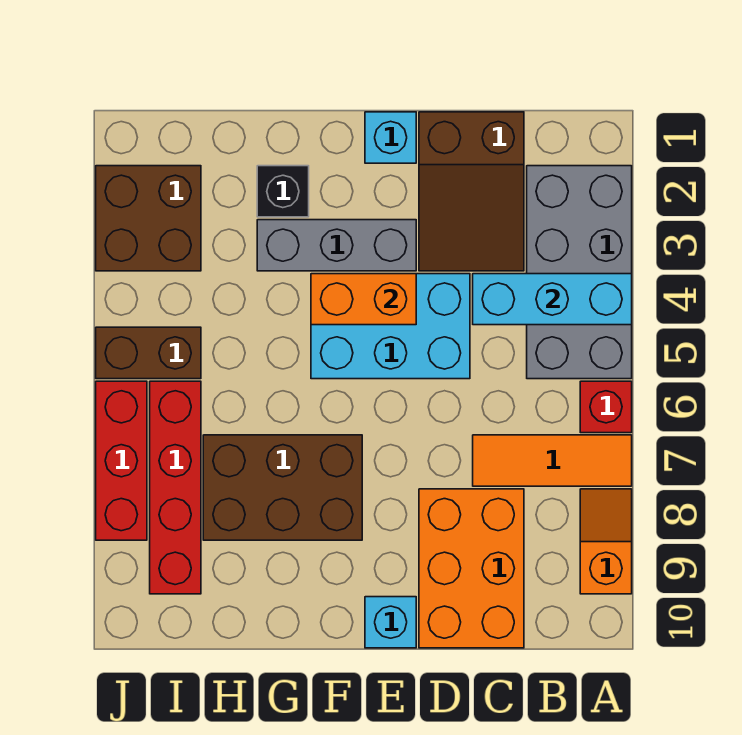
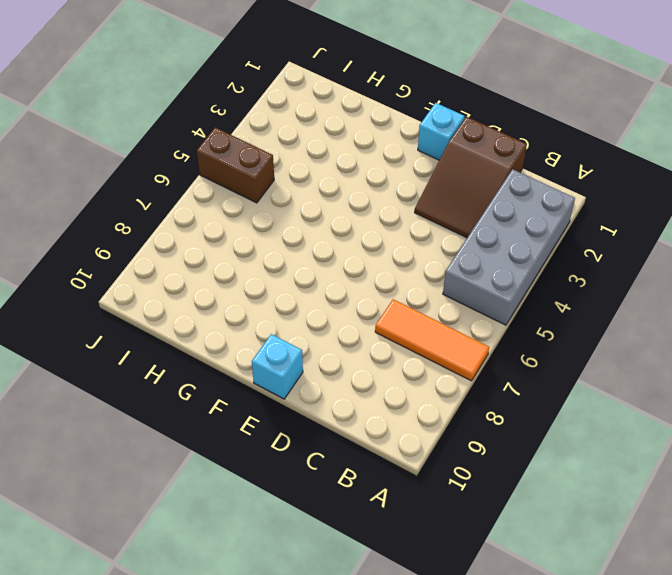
none -> red 1x1 brick [580,381,632,433]
none -> orange 1x2 slope [580,489,632,594]
none -> orange 2x3 brick [419,489,524,648]

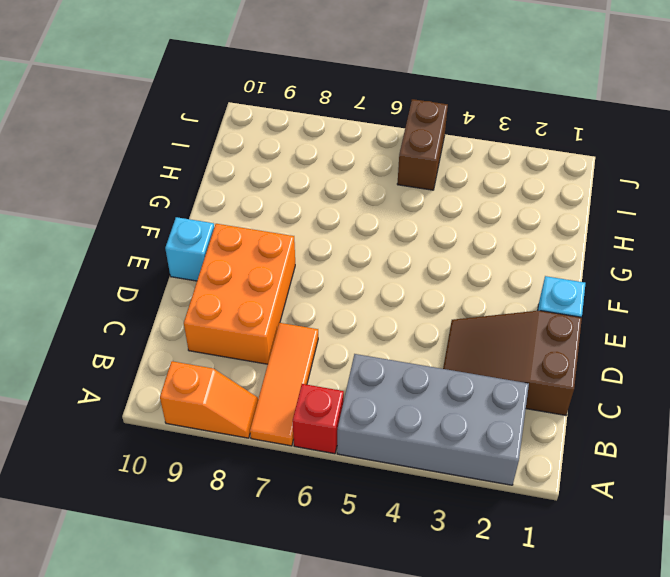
orange 2x3 brick [184,224,295,364] -> orange 2x3 brick turned to [419,489,524,648]
none -> cyan 2x3 brick [311,274,470,379]
none -> grey 1x3 brick [257,220,416,271]
none -> brown 2x3 brick [203,435,362,540]

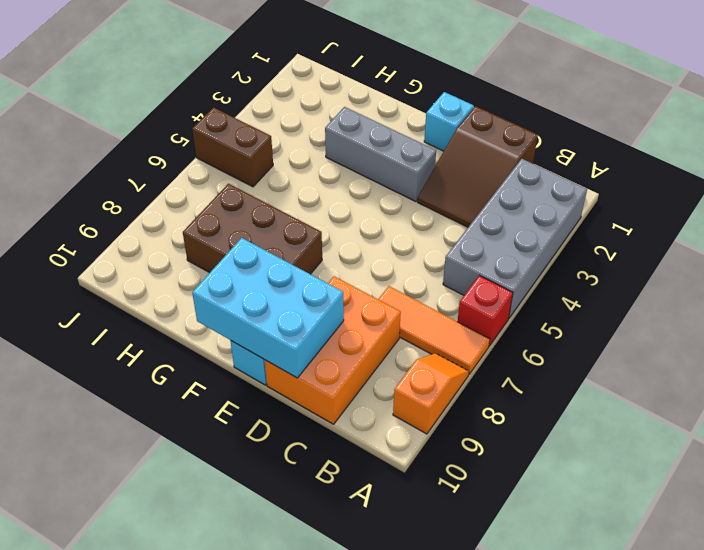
cyan 2x3 brick [192,238,344,378] -> cyan 2x3 brick moved to [311,274,470,379]
none -> black 1x1 brick [257,166,309,217]
none -> brown 2x2 brick [96,166,201,271]
none -> red 1x4 brick [150,381,201,594]

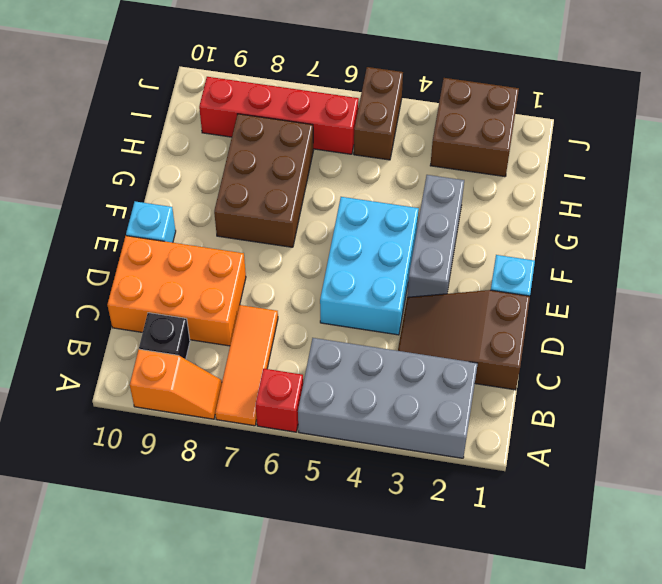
black 1x1 brick [139,313,190,359] -> black 1x1 brick moved to [257,166,309,217]
none -> red 1x3 brick [96,381,147,540]
none -> cyan 1x3 brick [473,274,632,325]
none -> orange 1x2 brick [311,274,416,325]

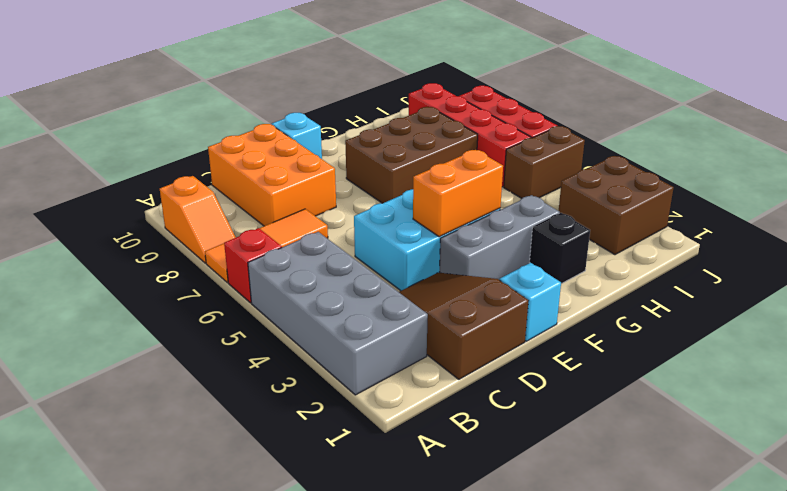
none -> cyan 1x3 brick [473,274,632,325]

